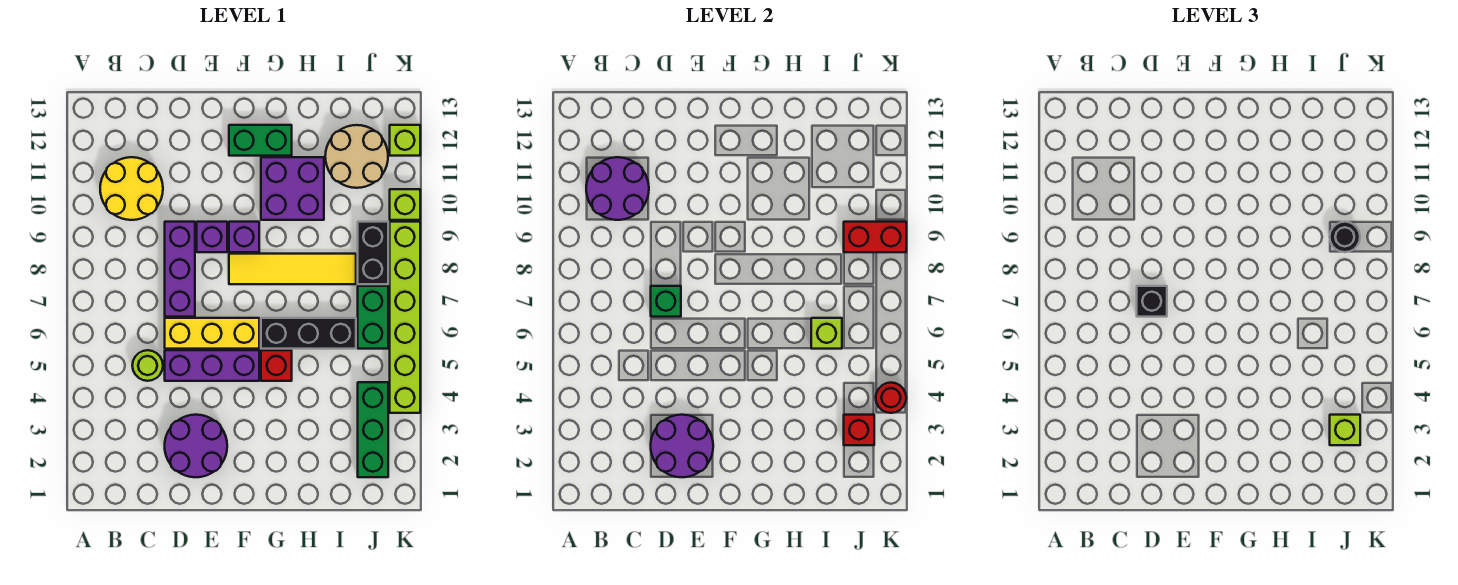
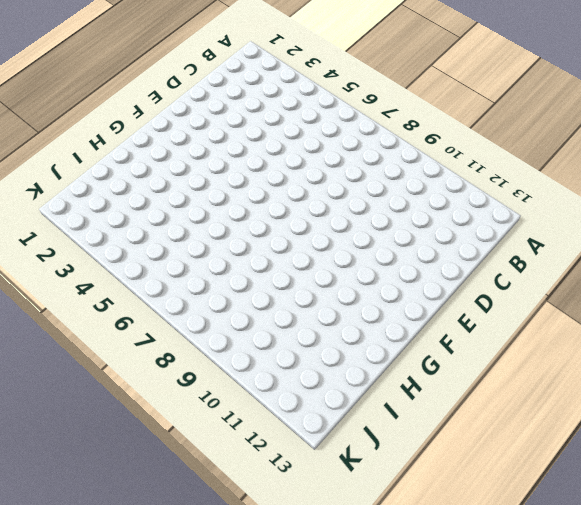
none -> yellow 2x2 round brick [100,157,163,220]
none -> lime 1x1 round brick [132,350,163,381]
none -> purple 2x2 round brick [165,415,227,477]
none -> purple 1x3 brick [165,350,259,381]

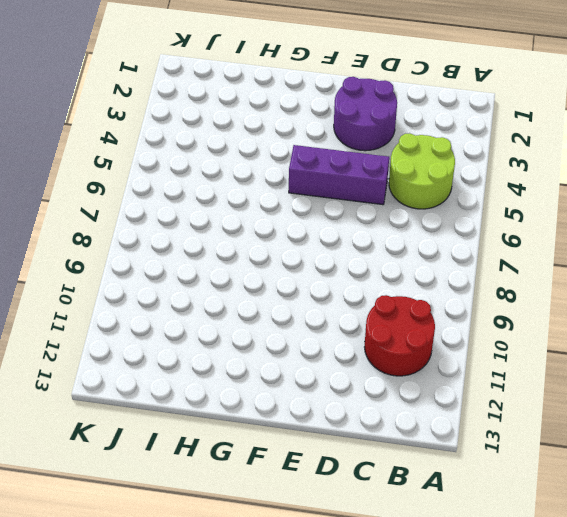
lime 2x2 round brick [389,133,455,209] -> lime 1x1 round brick [132,350,163,381]
red 2x2 round brick [365,295,435,376] -> yellow 2x2 round brick [100,157,163,220]
none -> yellow 1x3 brick [165,318,259,349]
none -> purple 1x3 brick [165,222,195,317]
none -> purple 1x1 brick [197,222,227,252]
none -> yellow 1x4 tile [229,254,356,284]

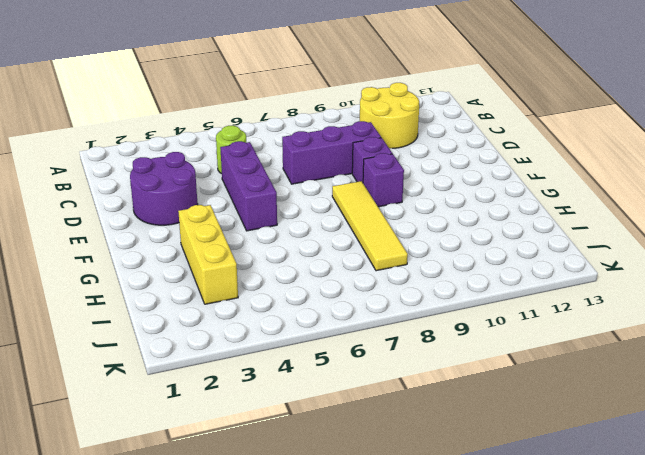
yellow 1x3 brick [178,205,238,304] -> yellow 1x3 brick moved to [165,318,259,349]
none -> green 1x2 brick [229,125,292,156]
none -> red 1x1 brick [261,350,292,381]
none -> black 1x3 brick [261,318,356,349]
none -> purple 2x2 brick [261,157,324,220]

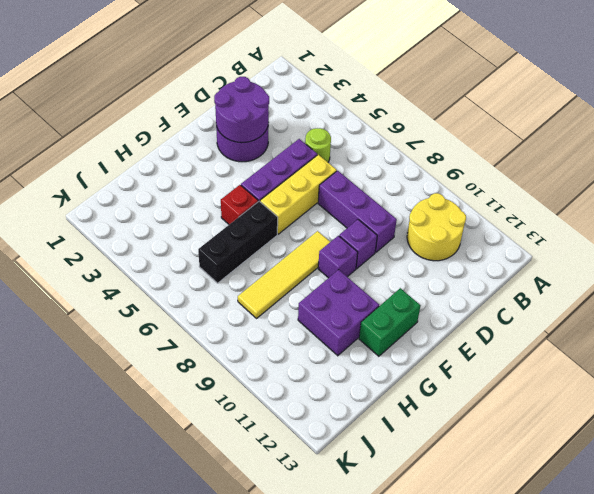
none -> tan 2x2 round brick [325,125,388,188]
none -> green 1x3 brick [358,382,388,477]
none -> green 1x2 brick [358,286,388,349]
none -> black 1x2 brick [358,222,388,284]

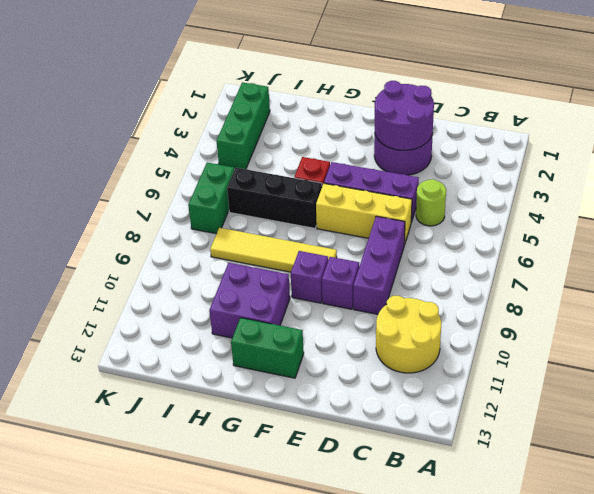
none -> tan 2x2 round brick [325,125,388,188]
none -> black 1x2 brick [358,222,388,284]
none -> lime 1x6 brick [390,222,420,413]
none -> lime 1x1 brick [390,189,420,220]

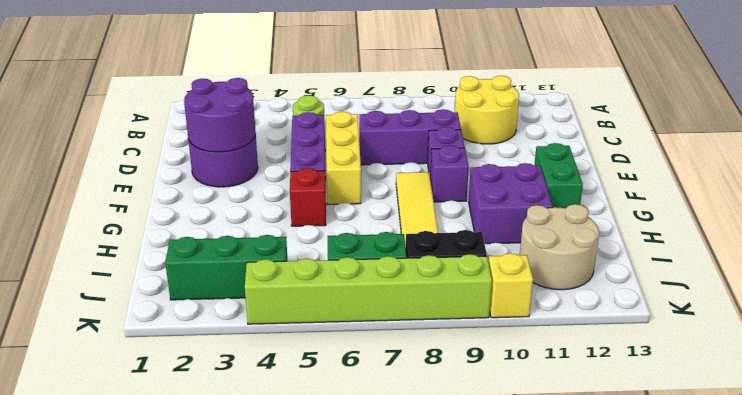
yellow 1x1 brick [488,253,533,318] -> lime 1x1 brick [390,189,420,220]
none -> black 1x3 brick [261,318,356,349]
none -> lime 1x1 brick [390,125,420,156]
none -> purple 2x2 round brick [586,157,649,220]
none -> green 1x1 brick [651,286,681,317]

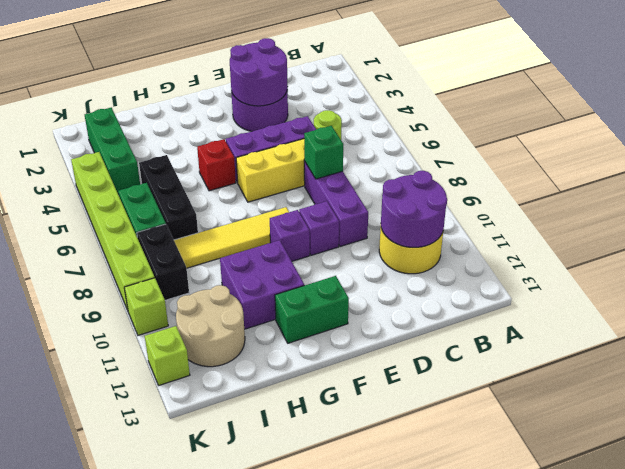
black 1x3 brick [139,155,198,240] -> black 1x3 brick turned to [261,318,356,349]
none -> lime 1x1 brick [811,318,842,349]
none -> red 1x1 brick [844,415,874,445]
none -> red 1x2 brick [844,222,906,252]
none -> red 1x1 round brick [876,383,906,413]

